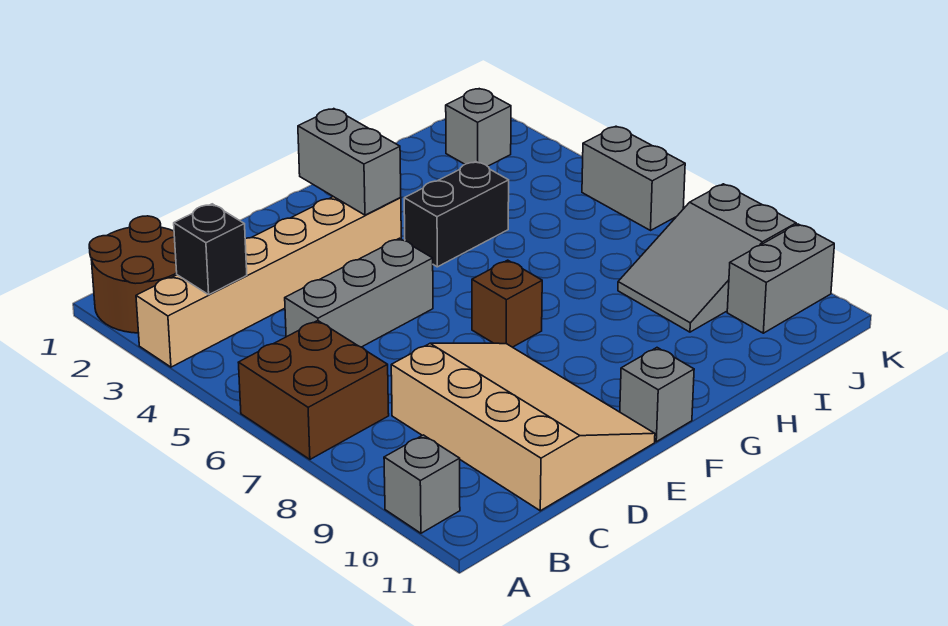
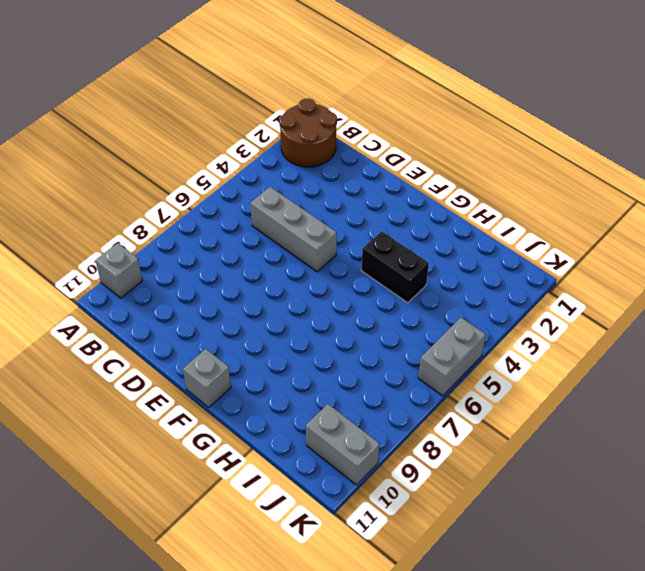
none -> tan 1x6 brick [136,197,401,367]
none -> brown 2x2 brick [238,321,389,459]
none -> tan 3x4 slope [391,343,655,511]

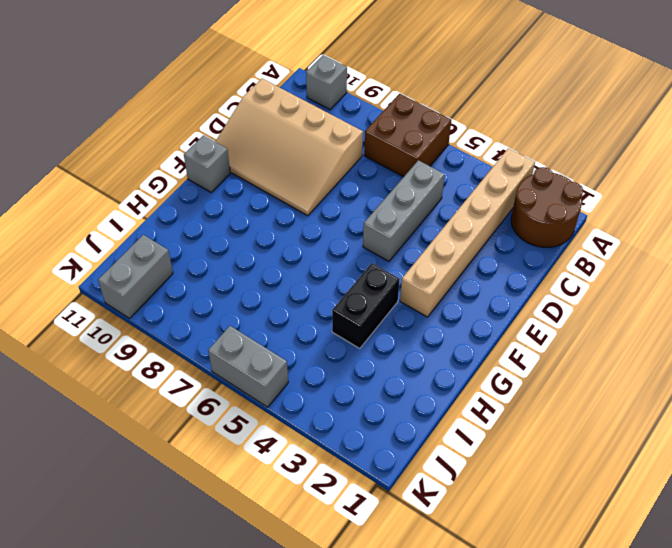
none -> brown 1x1 brick [472,260,542,347]
none -> grey 2x3 slope [618,184,796,332]
none -> grey 1x1 brick [446,89,511,166]

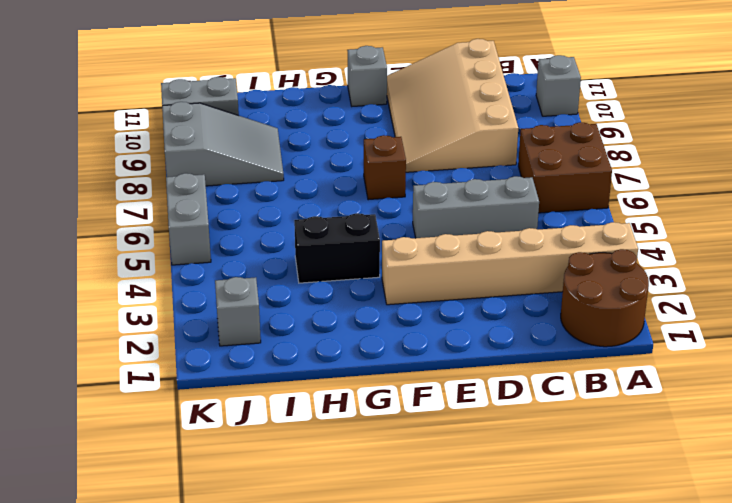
none -> black 1x1 brick [174,204,247,295]
none -> grey 1x2 brick [298,109,401,215]

